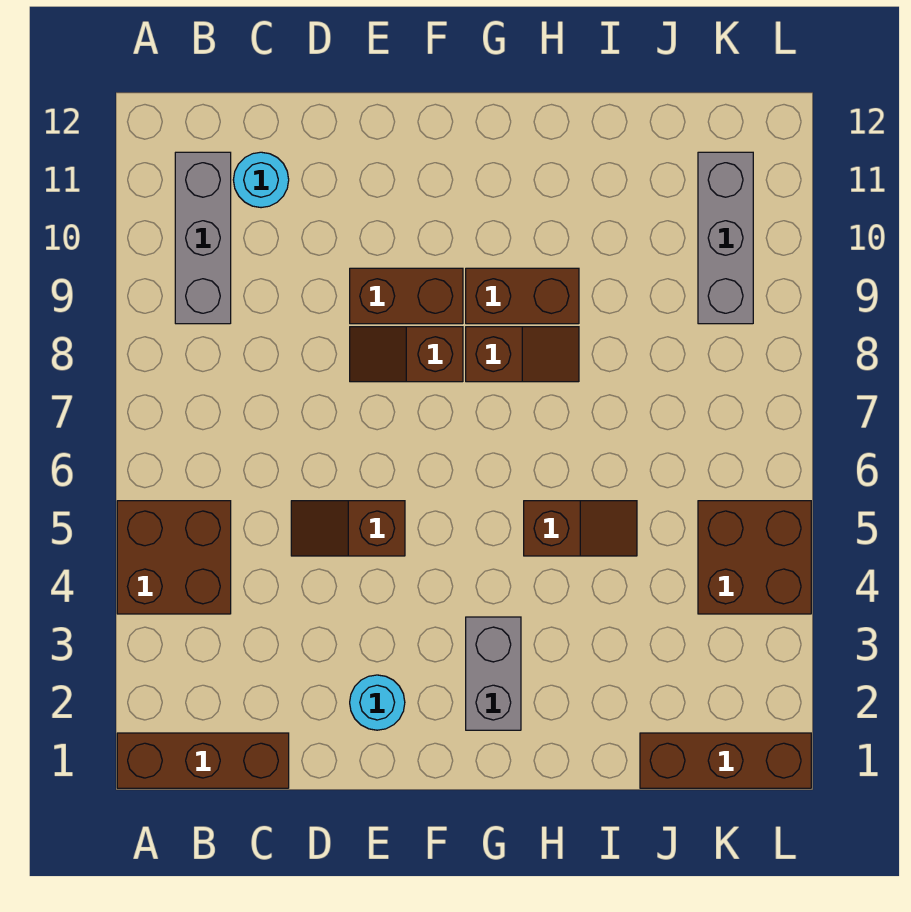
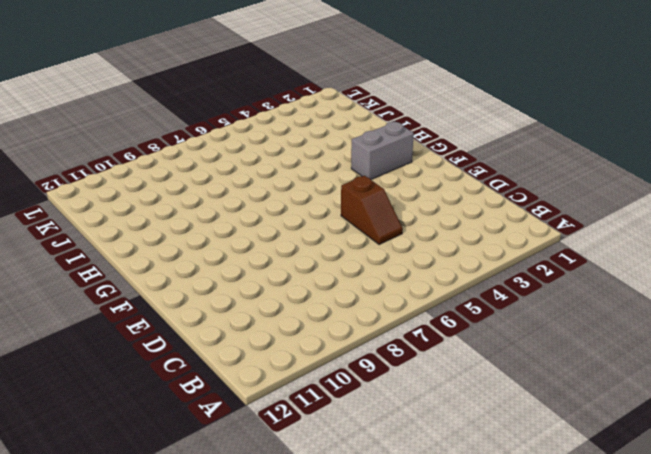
none -> brown 1x3 brick [117,733,289,788]
none -> brown 2x2 brick [117,501,231,614]
none -> grey 1x3 brick [175,152,231,324]

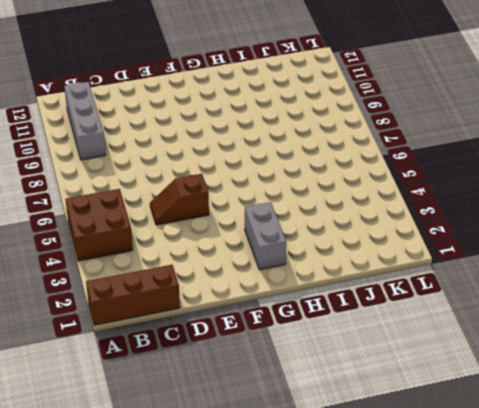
none -> cyan 1x1 round brick [233,152,289,208]
none -> cyan 1x1 round brick [350,675,405,730]
none -> brown 1x2 slope [350,327,463,382]

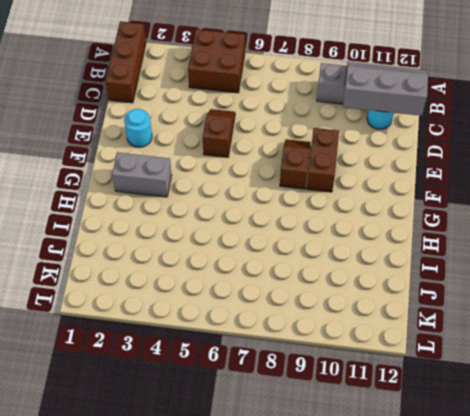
grey 2x3 slope [343,62,428,116] -> none
none -> brown 1x2 slope [466,327,579,382]
none -> brown 1x2 brick [466,268,579,324]
none -> brown 1x2 slope [524,501,637,556]

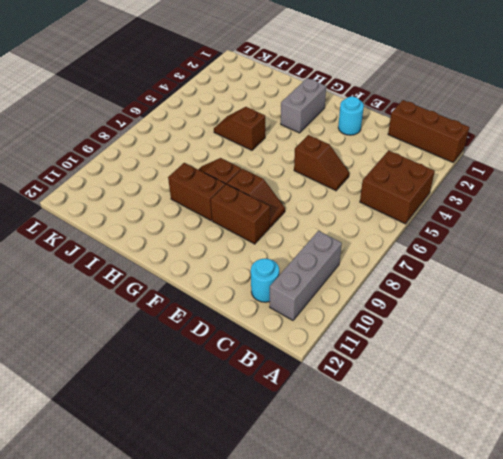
none -> brown 1x3 brick [640,733,811,788]
none -> brown 2x2 brick [698,501,811,614]
none -> grey 1x3 brick [698,152,753,324]

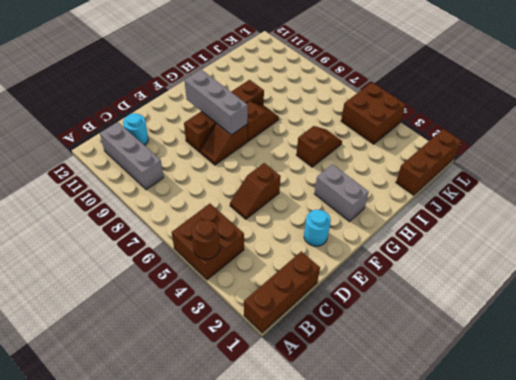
brown 1x1 round brick [192,220,219,259] -> none
grey 1x3 brick [185,70,248,135] -> grey 1x3 brick moved to [698,152,753,324]

